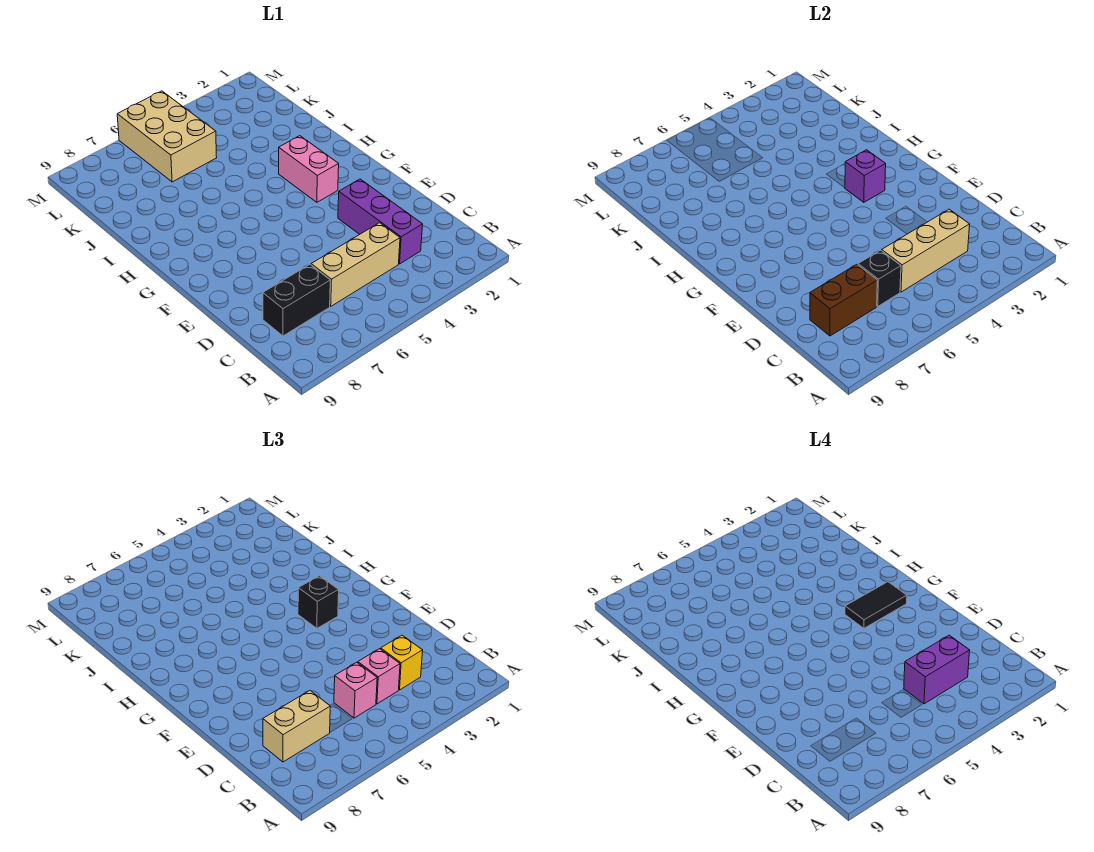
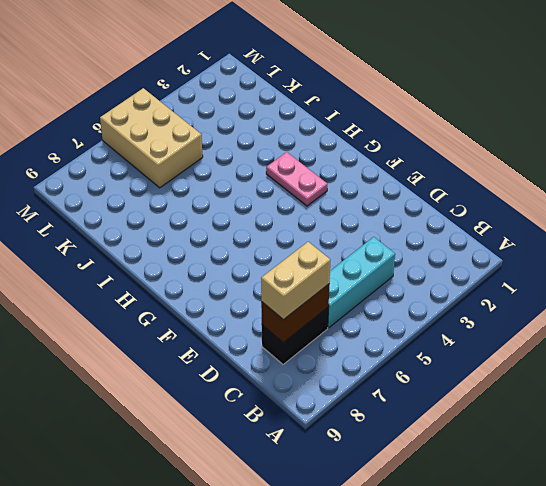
cyan 1x3 brick [328,237,395,328] -> tan 1x3 brick [311,223,400,306]
pink 1x2 plate [266,152,327,206] -> pink 1x2 brick [279,136,339,202]
none -> purple 1x3 brick [338,179,423,264]
none -> tan 1x3 brick [882,209,970,292]
none -> black 1x1 brick [858,250,901,306]

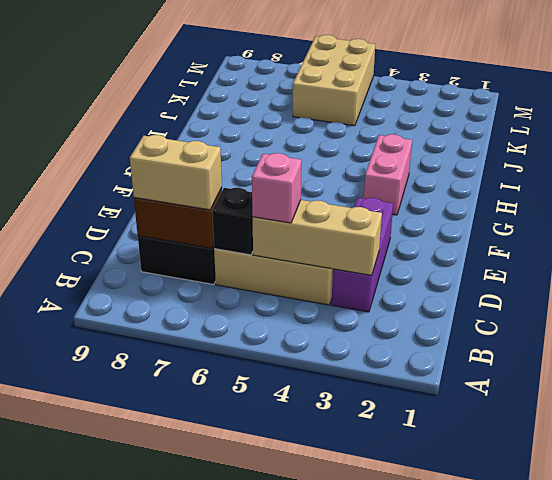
none -> purple 1x1 brick [845,150,886,202]
none -> yellow 1x1 brick [381,635,423,690]
none -> pink 1x1 brick [358,649,400,704]

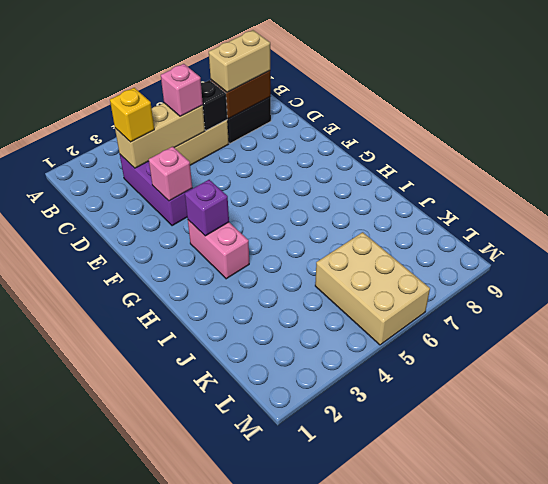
pink 1x1 brick [149,147,192,201] -> pink 1x1 brick moved to [358,649,400,704]
none -> black 1x1 brick [298,576,339,628]
none -> purple 1x2 brick [904,635,970,704]
none -> black 1x2 tile [845,582,907,628]

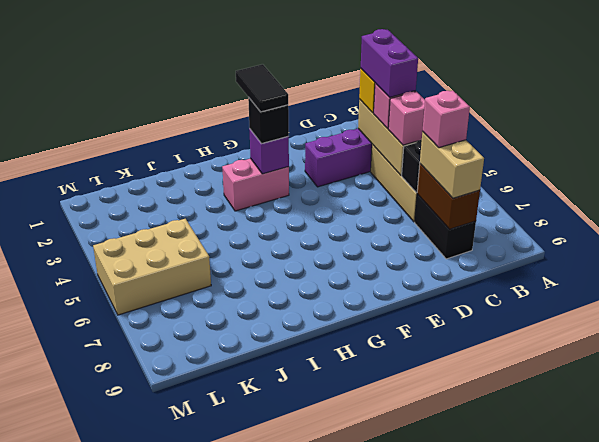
pink 1x1 brick [422,91,470,148] -> none

